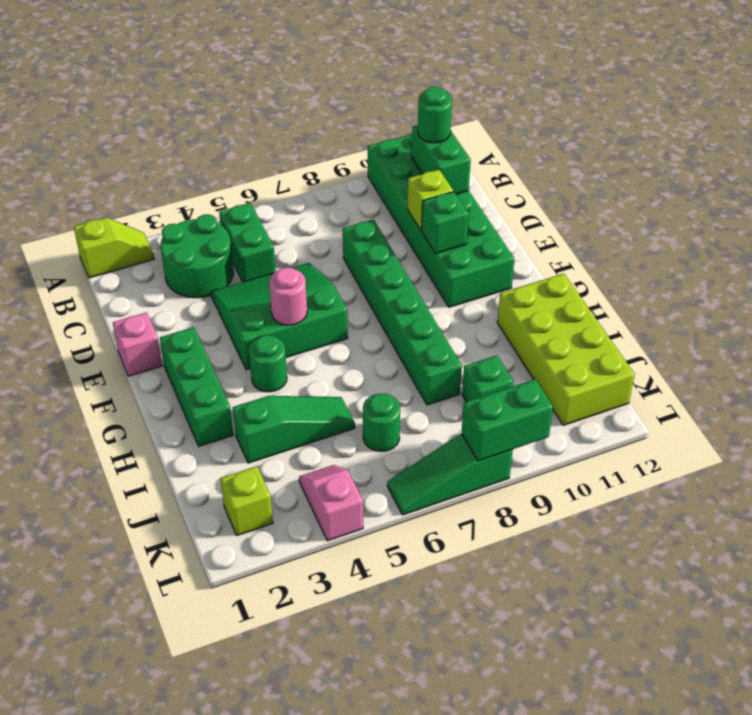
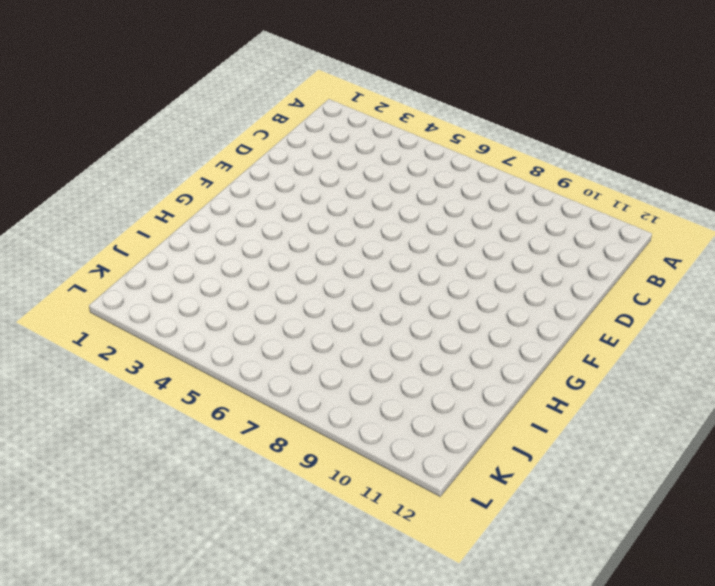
none -> lime 1x2 slope [74,217,154,278]
none -> green 2x6 brick [368,134,514,307]
none -> green 2x2 round brick [161,214,234,298]

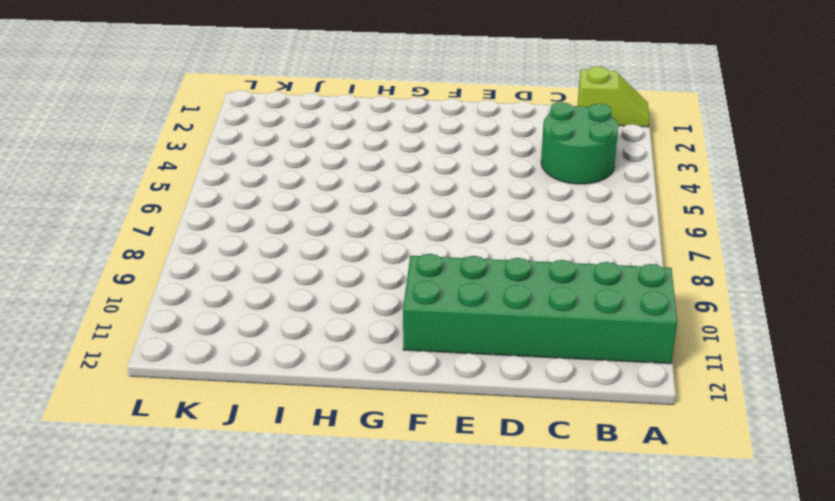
lime 1x2 slope [578,67,649,127] -> lime 1x2 slope turned to [74,217,154,278]
none -> green 1x2 brick [219,203,276,282]
none -> green 3x3 slope [211,263,348,370]
none -> green 1x6 brick [343,220,462,405]

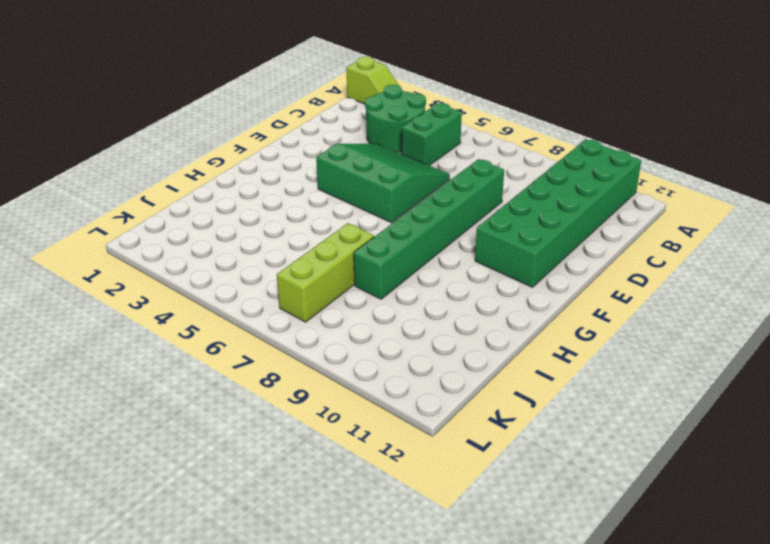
lime 1x3 brick [277,223,374,322] -> none
none -> pink 1x1 brick [113,312,162,376]
none -> green 1x3 brick [160,327,233,446]
none -> green 1x1 round brick [249,335,287,392]

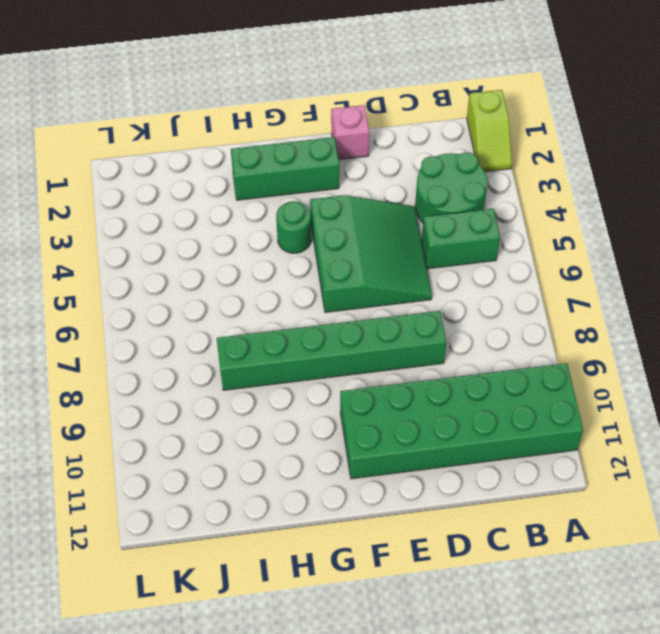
none -> lime 2x4 brick [497,274,635,425]
none -> green 1x3 slope [233,396,355,463]
none -> green 1x1 round brick [363,394,400,451]

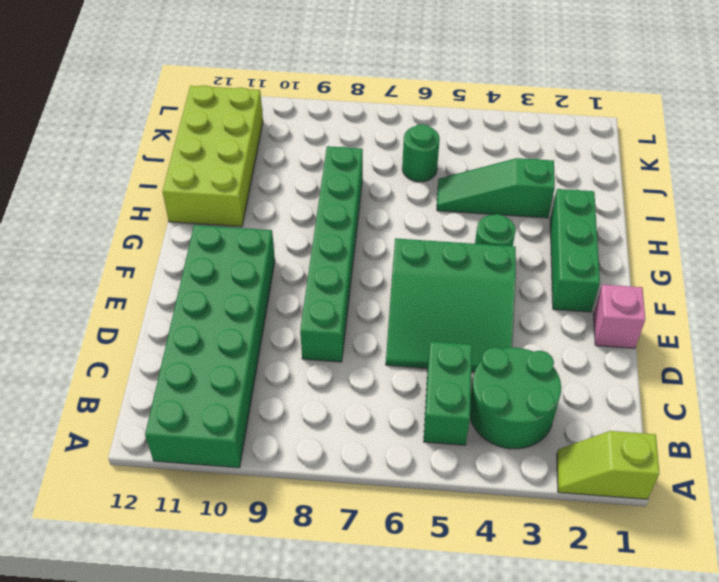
none -> green 1x1 brick [462,356,513,402]
none -> lime 1x1 brick [220,466,273,535]
none -> pink 1x2 slope [299,465,363,541]

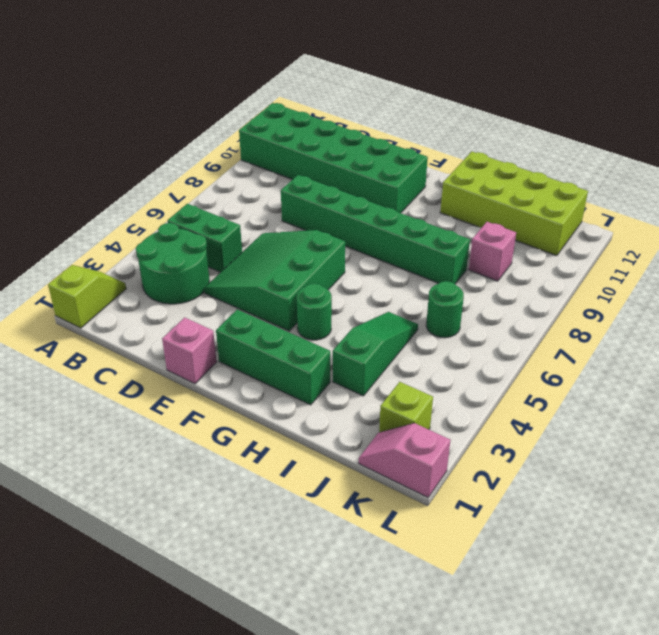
pink 1x1 brick [469,222,516,281] -> green 1x1 brick [462,356,513,402]
pink 1x2 slope [359,423,450,497] -> pink 1x2 slope moved to [299,465,363,541]
none -> green 1x3 slope [387,433,513,515]
none -> green 1x2 brick [412,125,471,194]
none -> lime 1x1 brick [408,170,453,231]

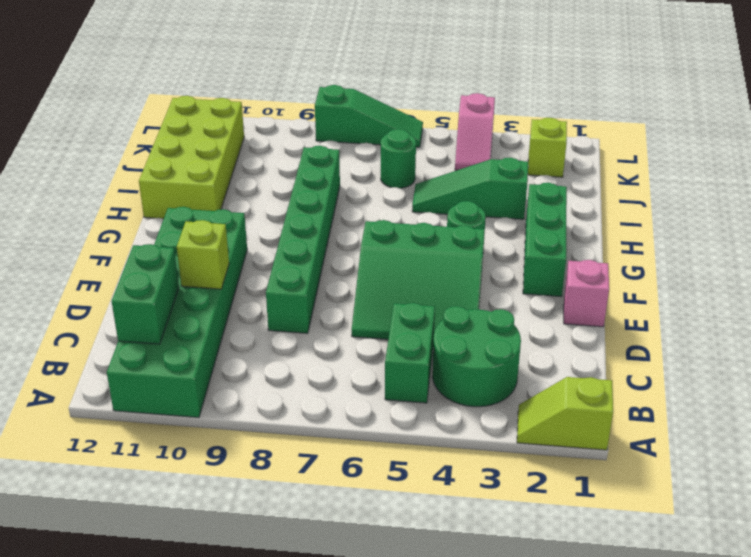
none -> green 1x1 brick [462,356,513,402]
none -> green 1x1 brick [422,192,469,254]
none -> pink 1x1 round brick [269,267,307,325]

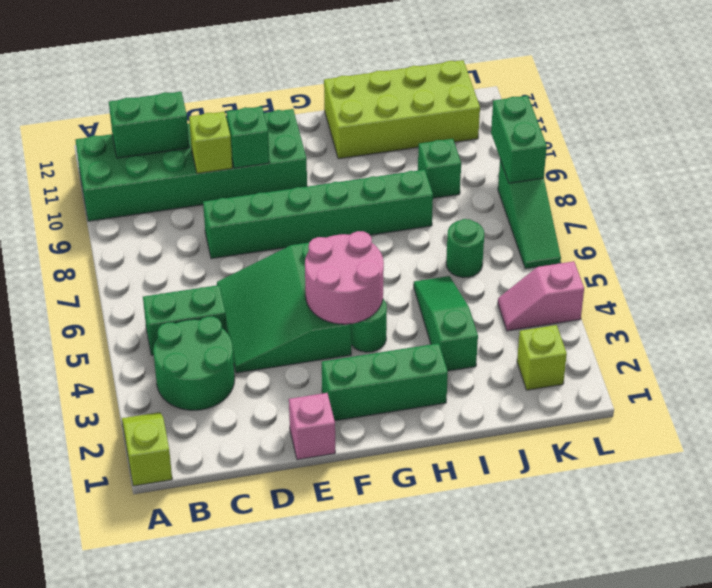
pink 2x2 round brick [305,231,384,324] -> pink 1x1 round brick [269,267,307,325]
none -> green 1x1 round brick [418,87,452,143]

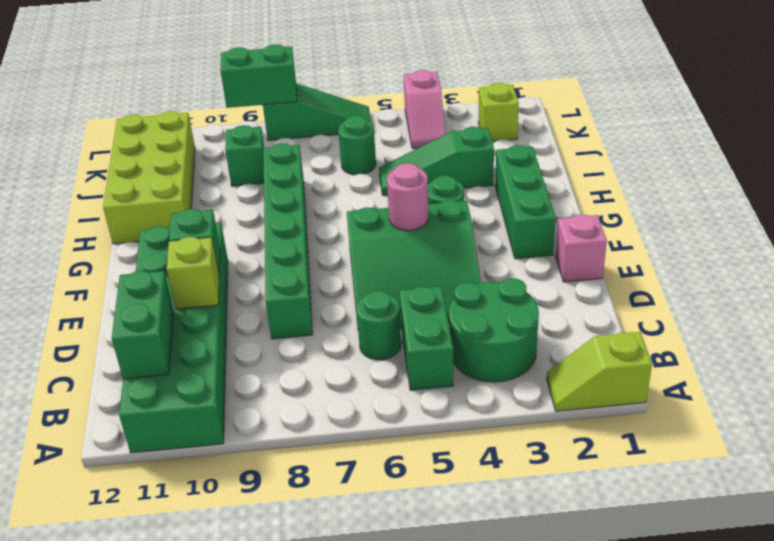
green 1x1 round brick [356,291,401,360] -> green 1x1 round brick moved to [418,87,452,143]

